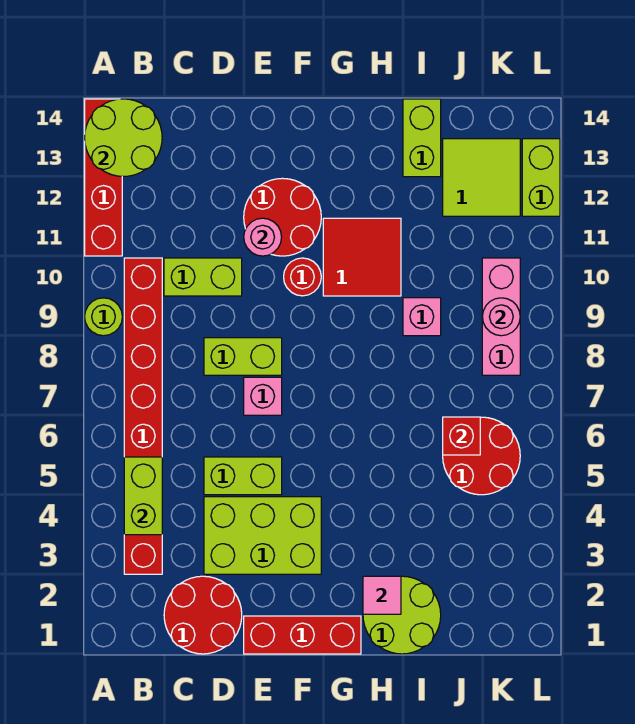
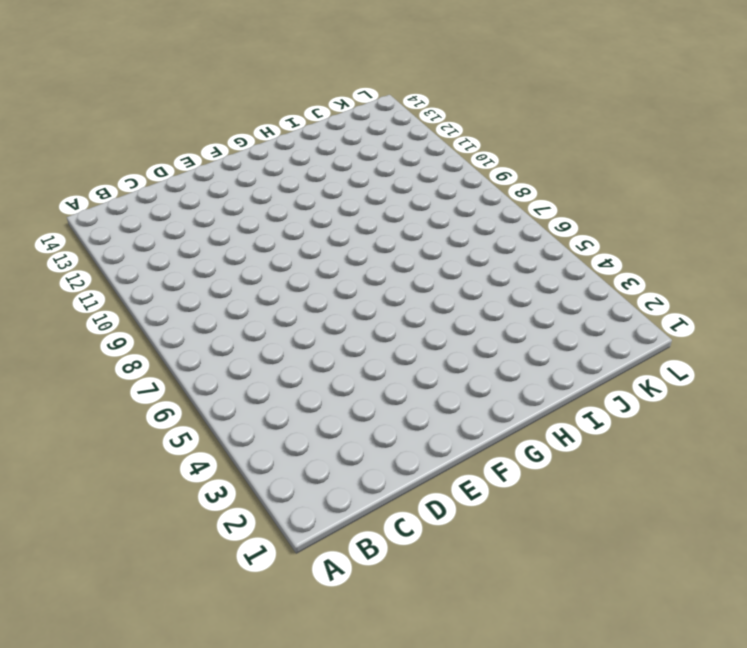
none -> lime 1x1 round brick [85,298,122,336]
none -> red 1x4 brick [85,99,122,256]
none -> red 1x8 brick [124,258,162,574]

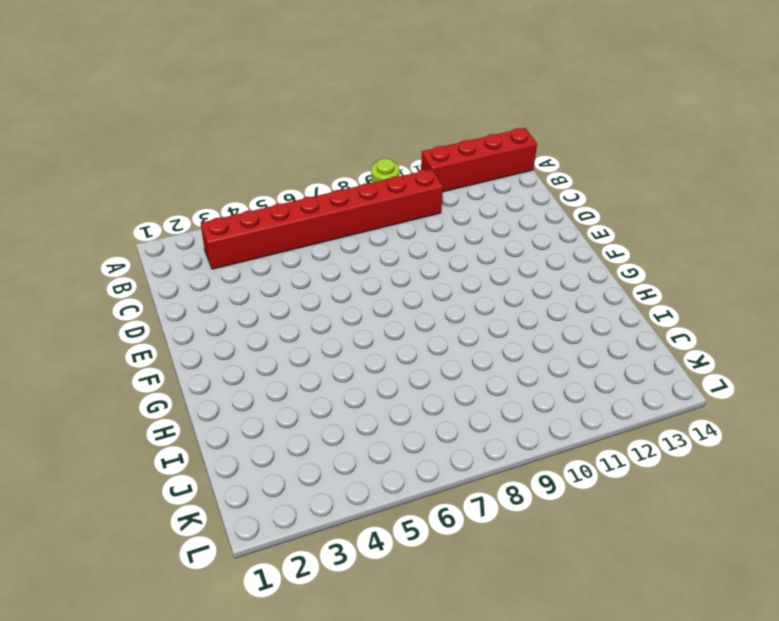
none -> red 2x2 round brick [164,576,242,654]
none -> lime 1x2 brick [164,258,242,296]
none -> lime 2x3 brick [204,497,321,574]

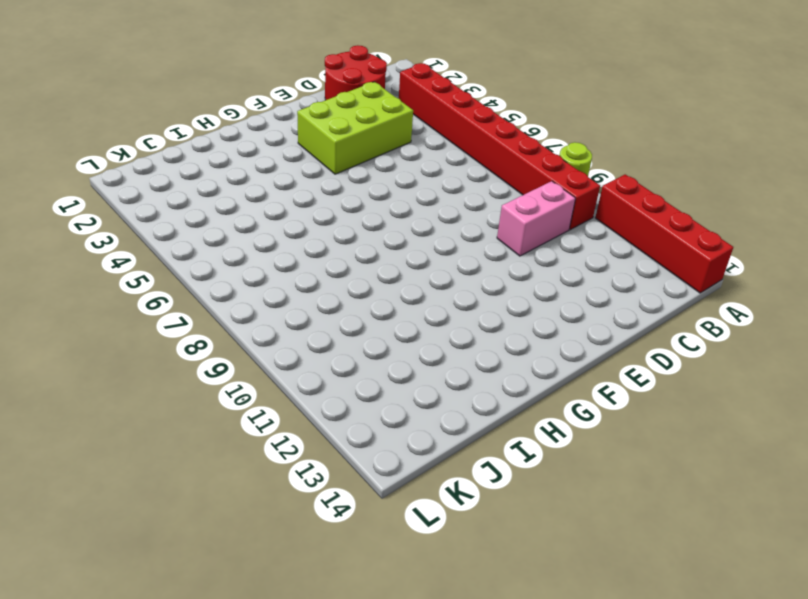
pink 1x2 brick [497,181,576,256] -> lime 1x2 brick [164,258,242,296]
none -> lime 1x2 brick [204,457,282,495]
none -> lime 1x2 brick [204,338,282,375]
none -> red 1x3 brick [244,616,361,654]

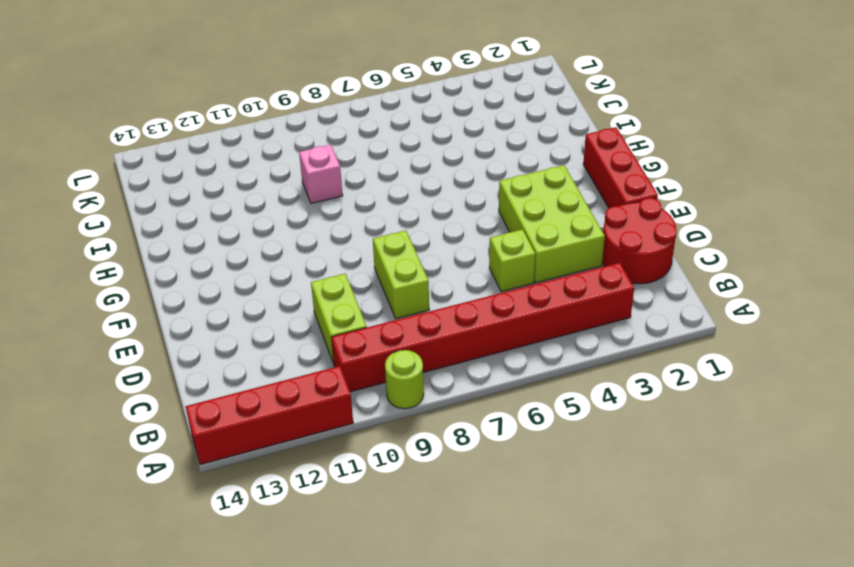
lime 1x1 brick [489,229,535,292] -> lime 1x2 brick [204,457,282,495]
none -> pink 1x1 brick [244,377,282,415]
none -> red 2x2 round brick [244,178,321,256]
none -> red 1x1 round brick [284,258,321,296]

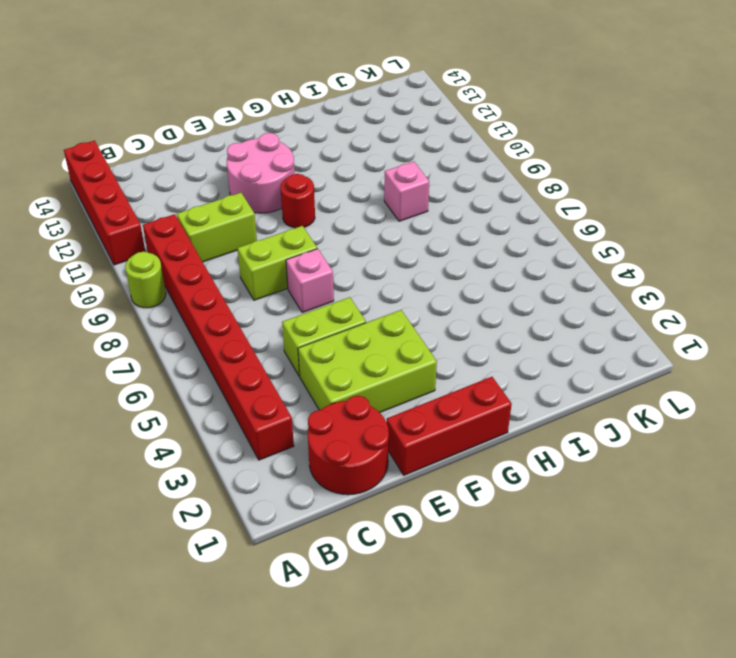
pink 2x2 round brick [227,133,295,213] -> red 2x2 round brick [244,178,321,256]
none -> red 2x2 tile [323,218,401,296]
none -> lime 2x2 round brick [363,576,441,654]
none -> lime 1x2 brick [403,99,441,177]

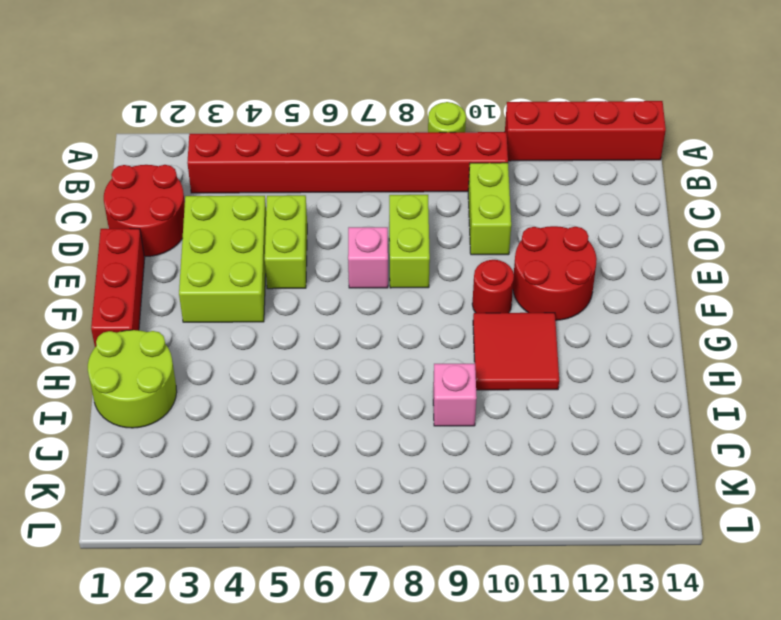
none -> lime 1x2 brick [403,99,441,177]
none -> red 2x2 round brick [443,417,520,495]
none -> lime 2x2 tile [443,139,520,216]

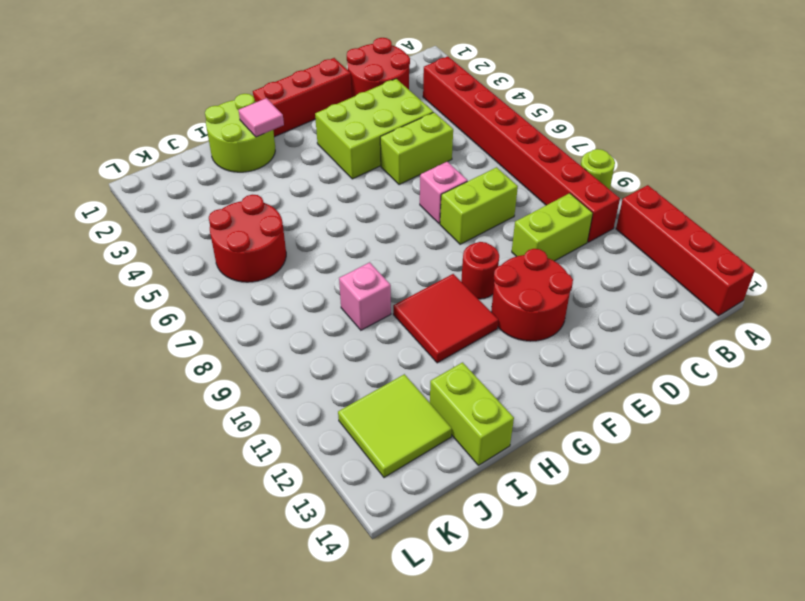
none -> pink 1x3 brick [482,258,520,375]
none -> lime 1x2 brick [522,139,560,216]
none -> lime 2x2 round brick [85,99,162,177]

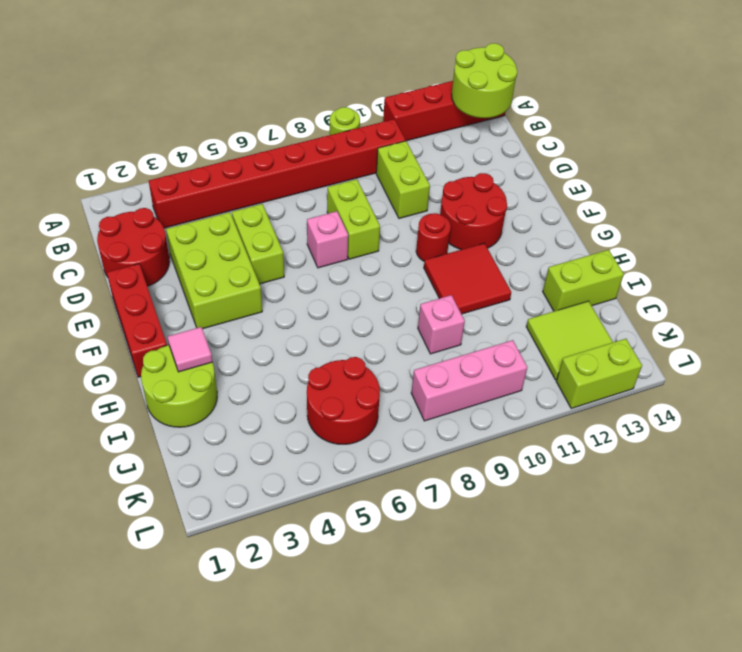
none -> lime 1x2 brick [124,457,162,535]
none -> pink 1x1 round brick [244,218,282,256]
none -> red 1x1 brick [443,417,480,455]

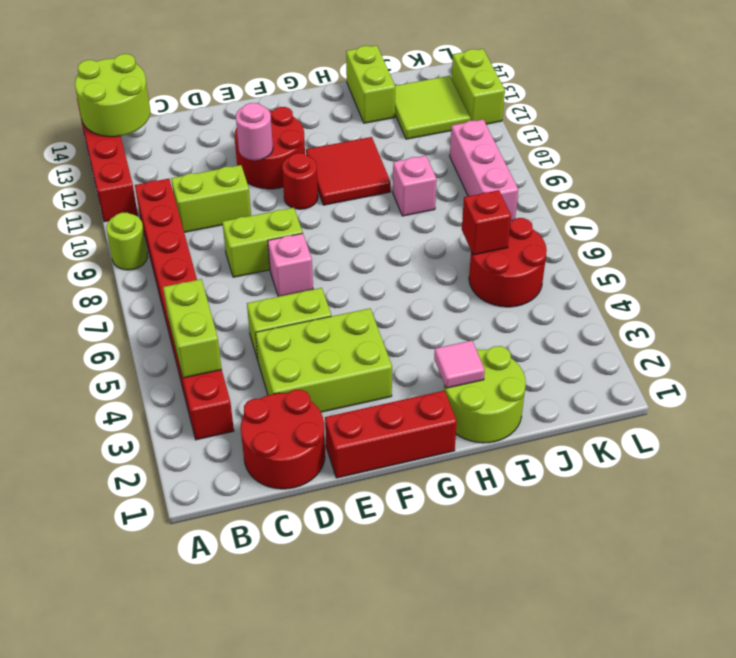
none -> pink 1x1 round brick [482,298,520,336]

